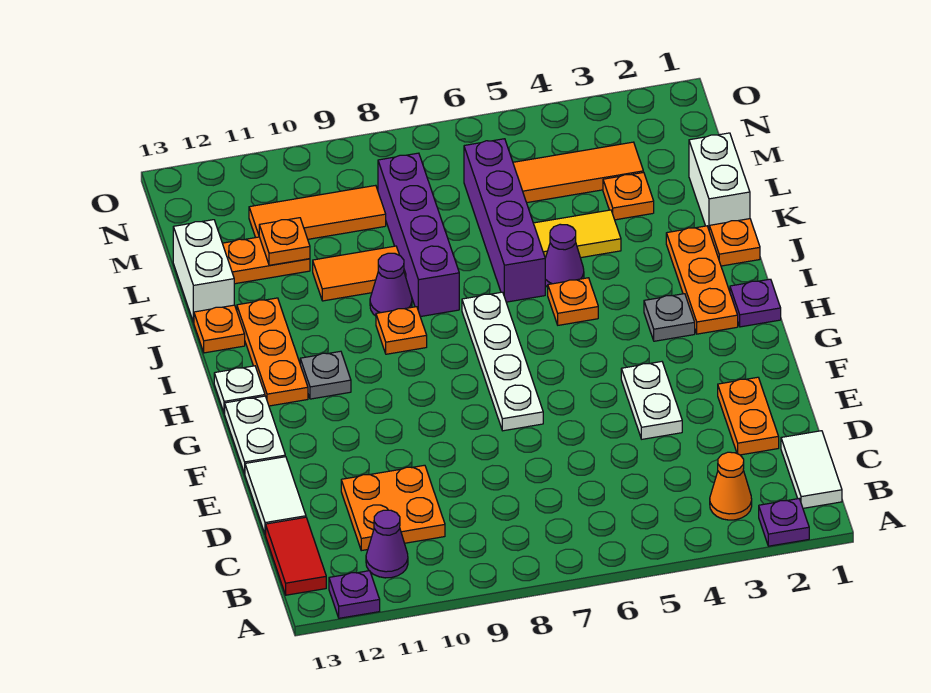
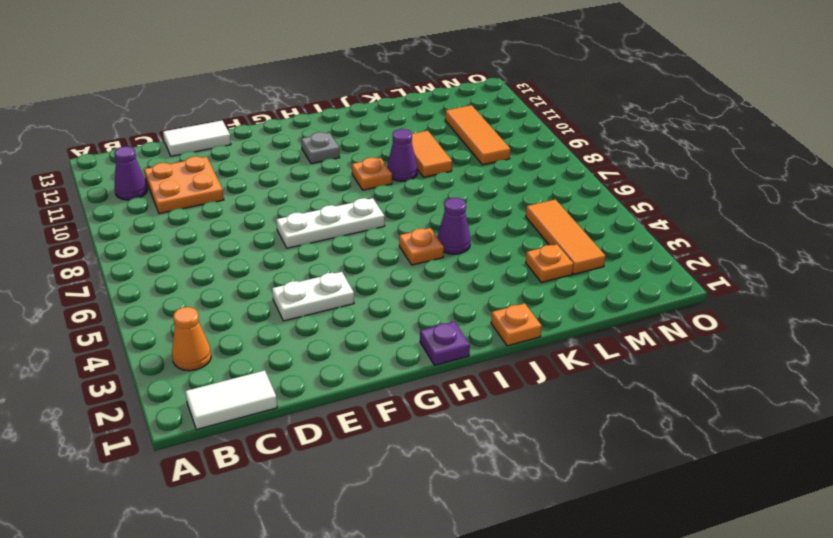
white 1x3 plate [276,198,385,248] -> white 1x4 plate [462,292,543,431]
none -> purple 1x1 plate [759,499,809,546]
none -> purple 1x1 plate [329,571,380,618]
none -> red 1x2 tile [266,517,326,595]
none -> orange 1x2 plate [718,377,779,455]

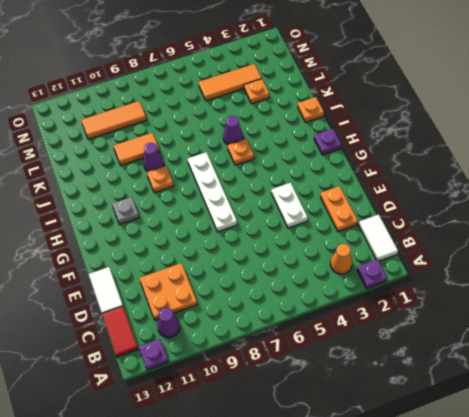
none -> white 1x2 plate [225,396,285,474]
none -> orange 1x3 plate [666,226,738,334]
none -> grey 1x1 plate [644,294,695,341]
none -> orange 1x3 plate [237,298,308,406]

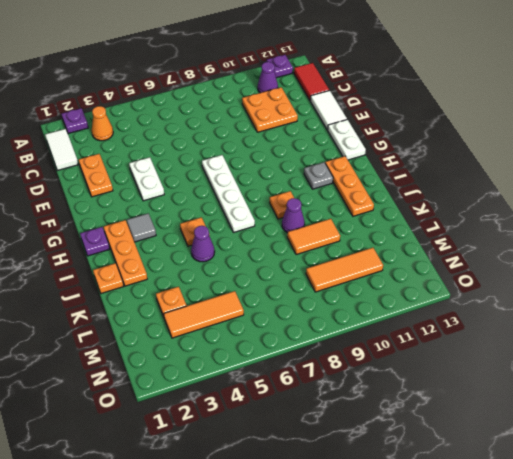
grey 1x1 tile [127,213,156,242] -> grey 1x1 plate [644,294,695,341]
none -> white 1x1 plate [214,366,265,414]
none -> purple 1x4 brick [464,139,545,302]
none -> purple 1x4 brick [378,153,459,317]
none -> orange 1x1 plate [194,305,245,353]

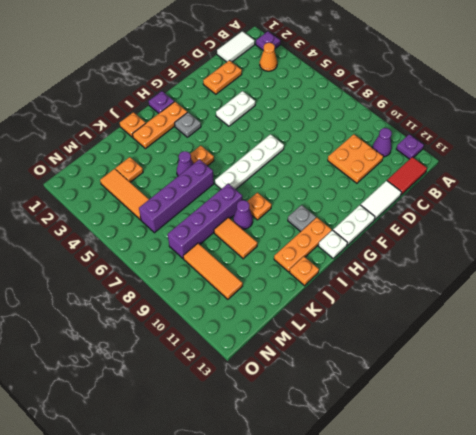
none -> white 1x2 brick [689,133,750,229]
none -> yellow 1x2 tile [533,210,621,258]
none -> white 1x2 brick [173,220,234,322]
none -> orange 1x2 plate [222,237,310,284]

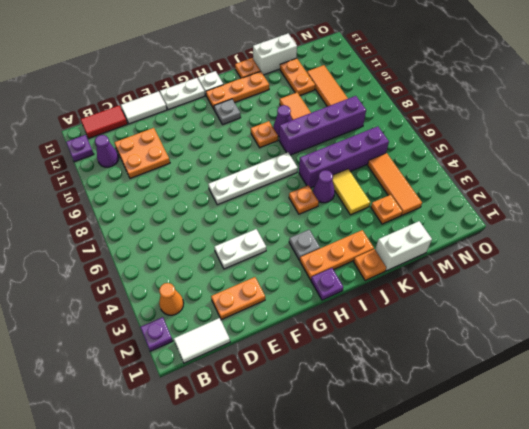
none -> orange 1x1 plate [259,218,310,265]

